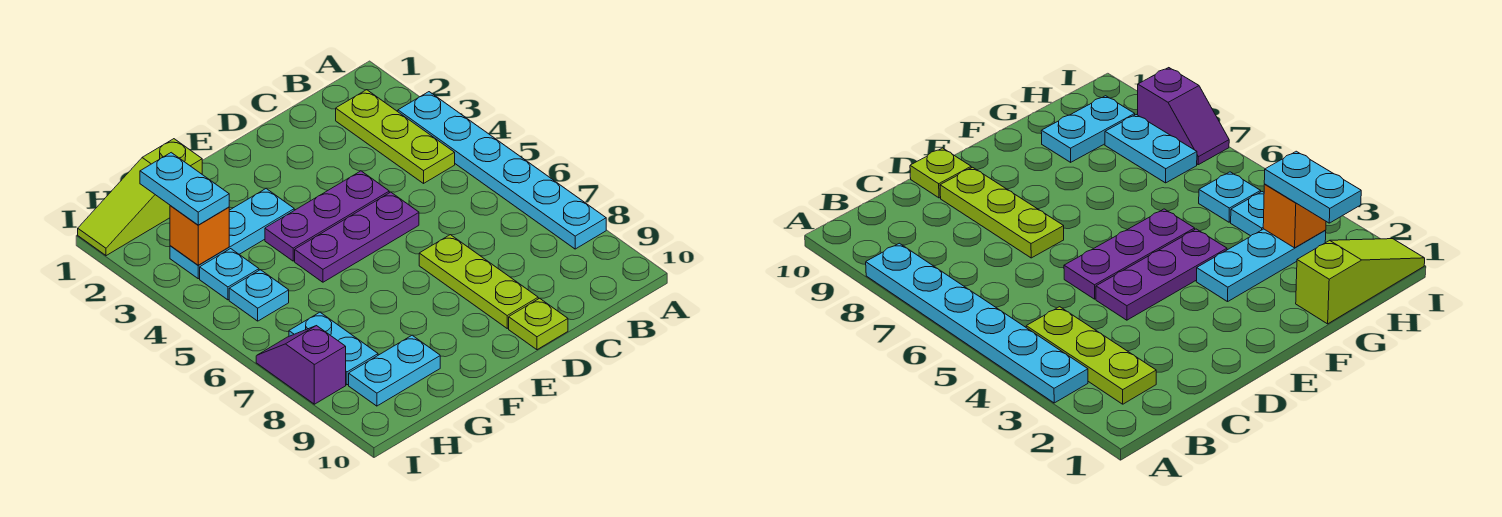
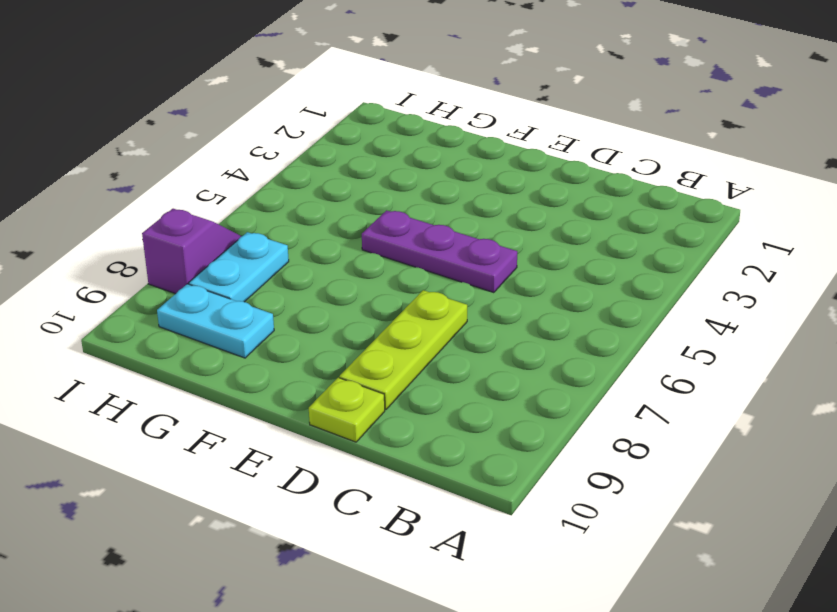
none -> cyan 1x6 plate [398,92,606,249]
none -> lime 1x3 plate [336,90,455,183]
none -> purple 1x3 plate [265,171,389,261]

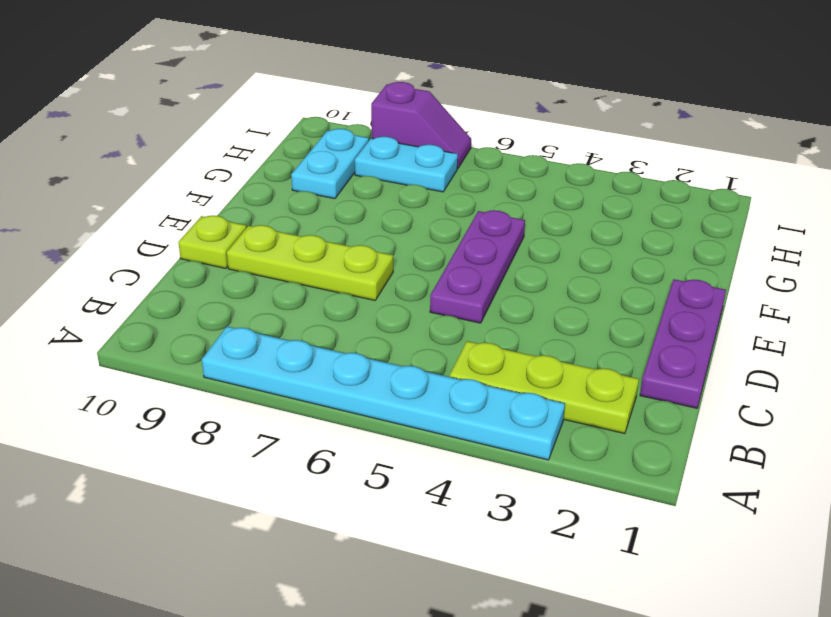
purple 1x3 plate [640,279,726,408] -> purple 1x3 plate moved to [265,171,389,261]
none -> cyan 1x3 plate [170,189,294,279]
none -> lime 1x3 slope [78,139,202,256]
none -> cyan 1x1 plate [200,249,259,300]

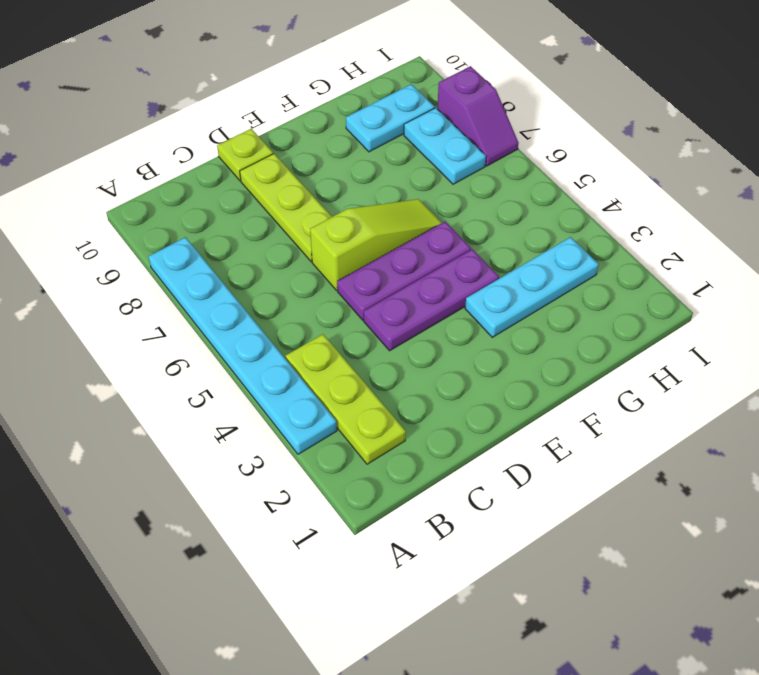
lime 1x3 slope [310,199,441,290] -> lime 1x3 slope moved to [78,139,202,256]
none -> cyan 1x1 plate [200,249,259,300]
none -> cyan 1x1 plate [229,270,289,321]
none -> orange 1x1 brick [170,206,229,265]

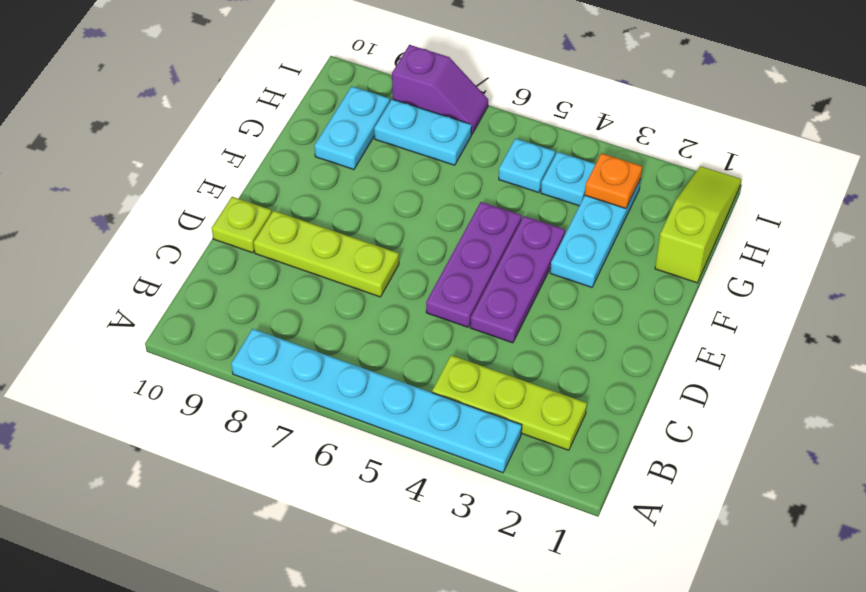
orange 1x1 plate [585,153,642,209] -> orange 1x1 brick [170,206,229,265]
none -> cyan 1x2 plate [140,153,229,225]

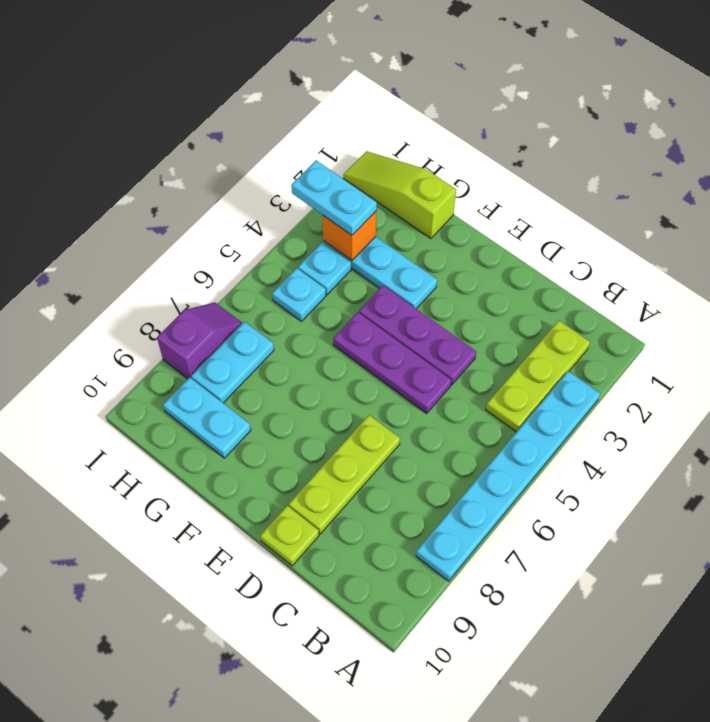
cyan 1x2 plate [291,160,377,235] -> cyan 1x2 plate turned to [140,153,229,225]

